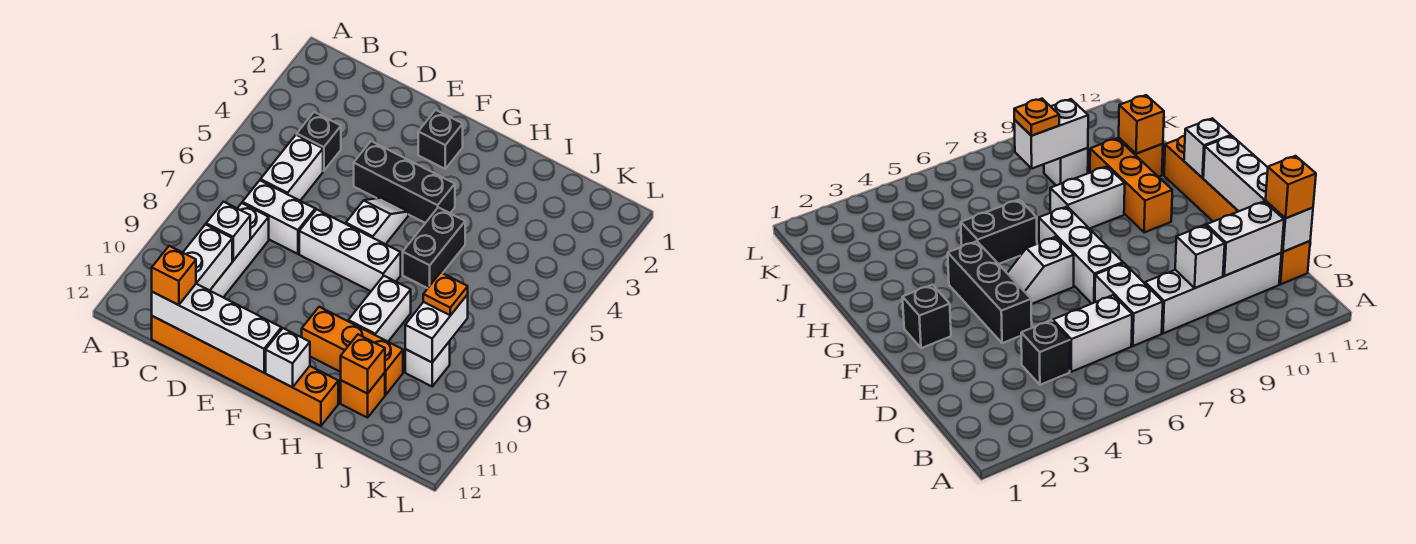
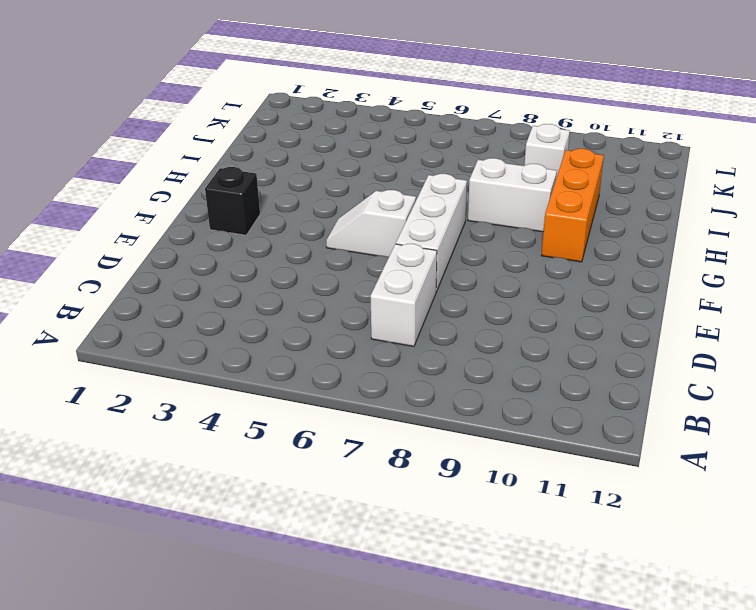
none -> black 1x1 brick [297,112,341,171]
none -> white 1x2 brick [261,135,323,201]
none -> white 1x4 brick [210,203,269,297]

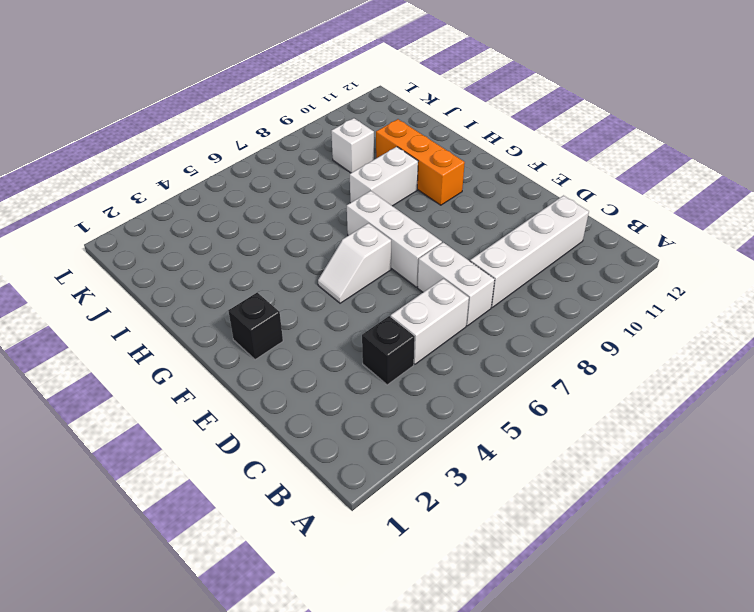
none -> orange 1x6 brick [152,316,338,426]
none -> black 1x3 brick [354,141,455,223]
none -> black 1x2 brick [403,207,465,288]

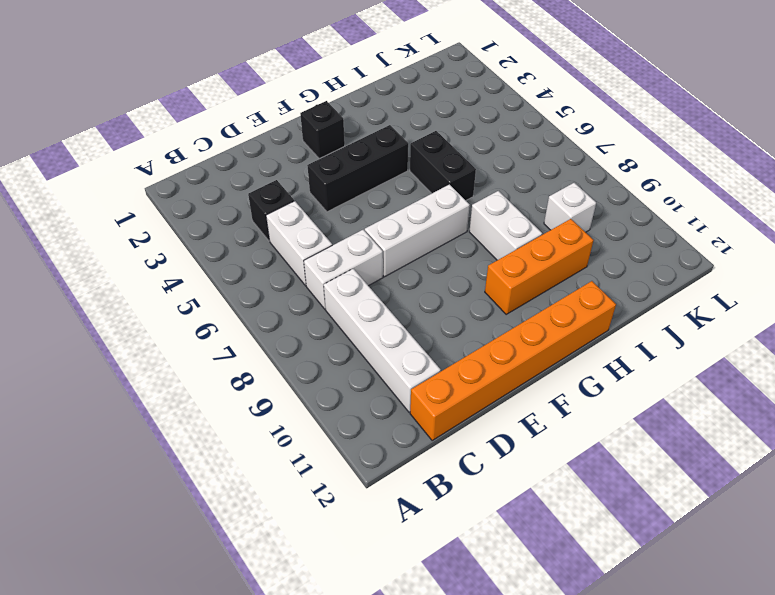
none -> white 1x2 slope [346,198,408,244]
none -> orange 1x1 brick [341,373,385,418]
none -> white 1x1 brick [206,202,250,261]

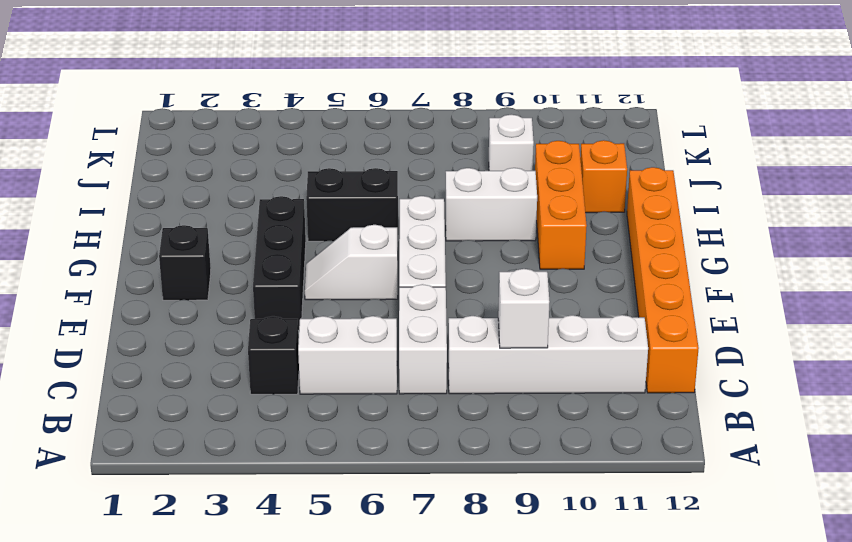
none -> white 1x2 brick [183,224,232,291]
none -> white 1x4 brick [152,284,281,373]
none -> white 1x1 brick [266,328,310,387]

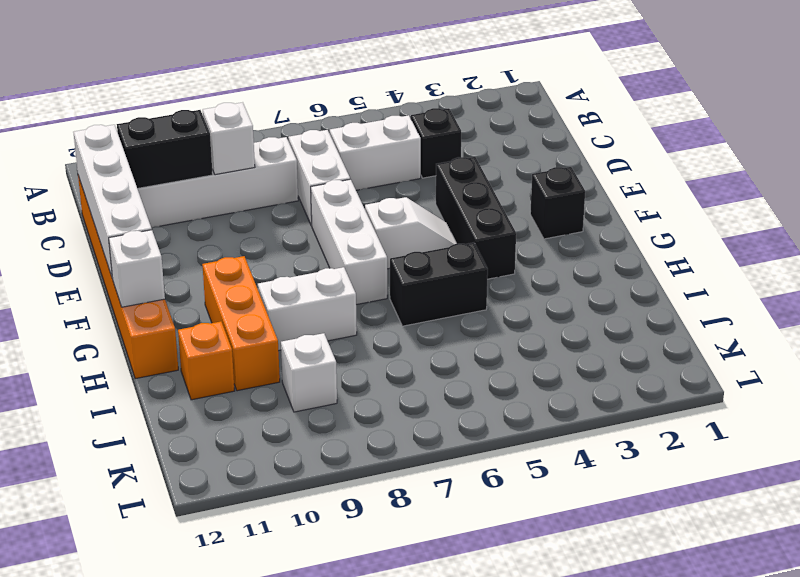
black 1x2 brick [117,110,213,188] -> white 1x2 brick [183,224,232,291]
none -> orange 1x1 brick [341,335,385,394]
none -> white 1x2 brick [405,295,468,362]
none -> orange 1x1 brick [152,246,196,305]

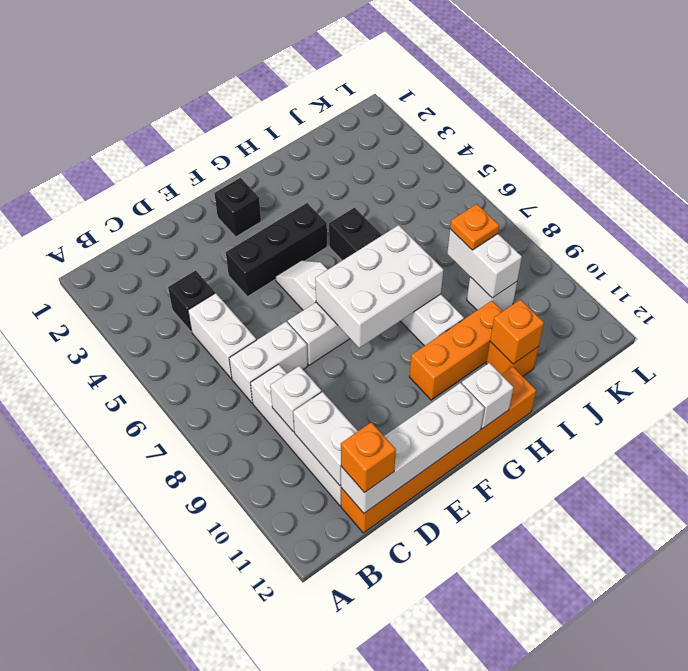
white 2x3 brick [315,225,443,348] -> none

